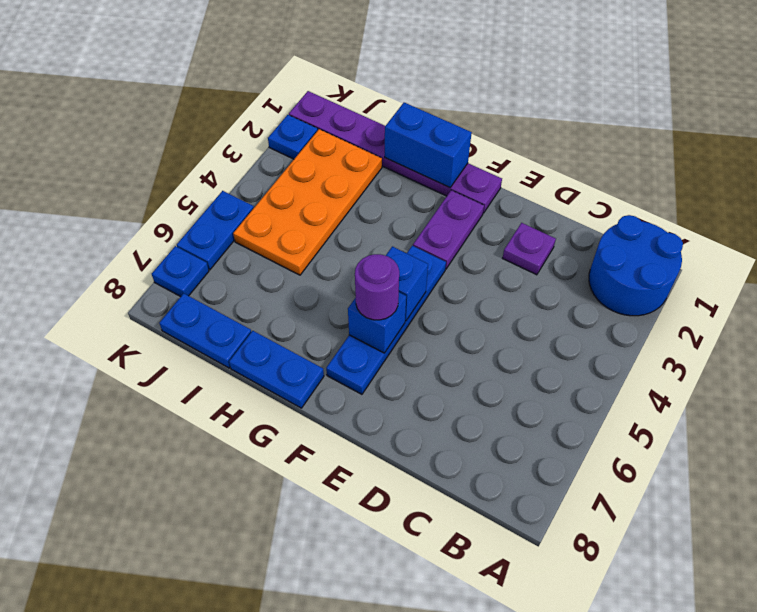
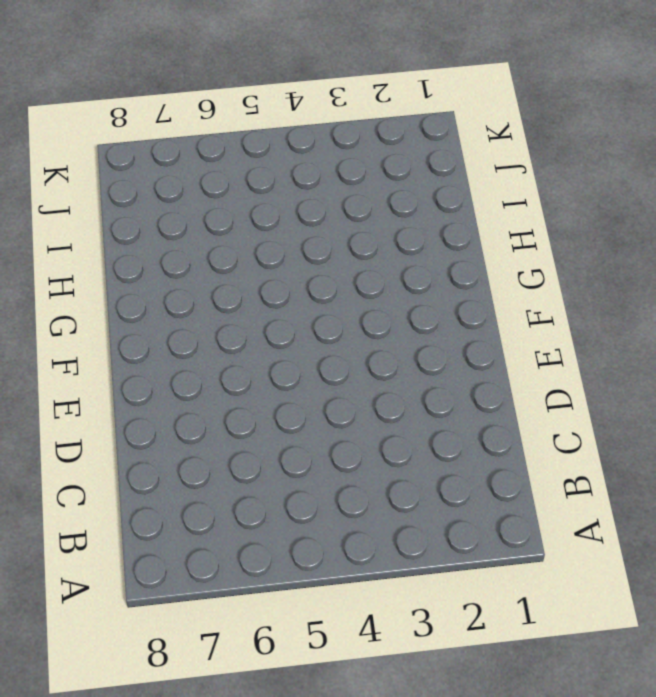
none -> blue 2x2 round brick [589,215,683,316]
none -> purple 1x1 plate [503,223,556,275]
none -> purple 1x6 plate [289,91,502,213]

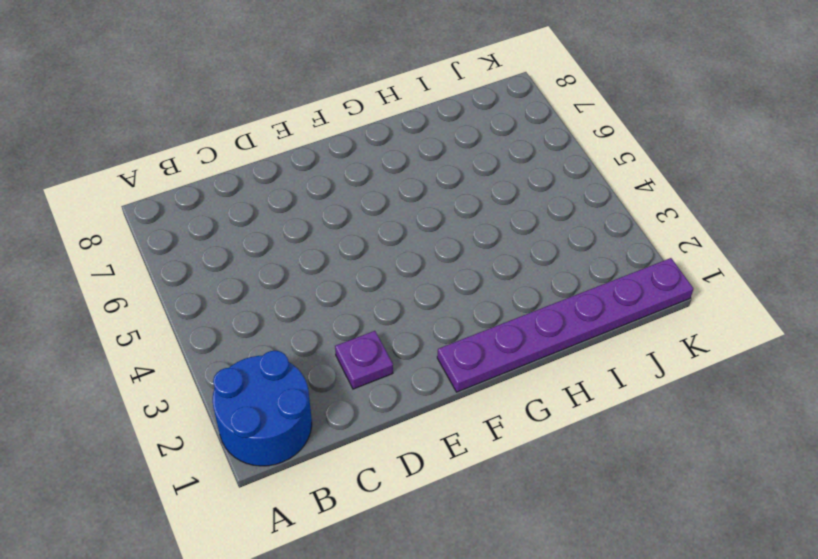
none -> purple 1x2 plate [413,190,484,269]
none -> blue 1x4 plate [326,246,446,394]
none -> blue 1x2 plate [229,331,324,408]

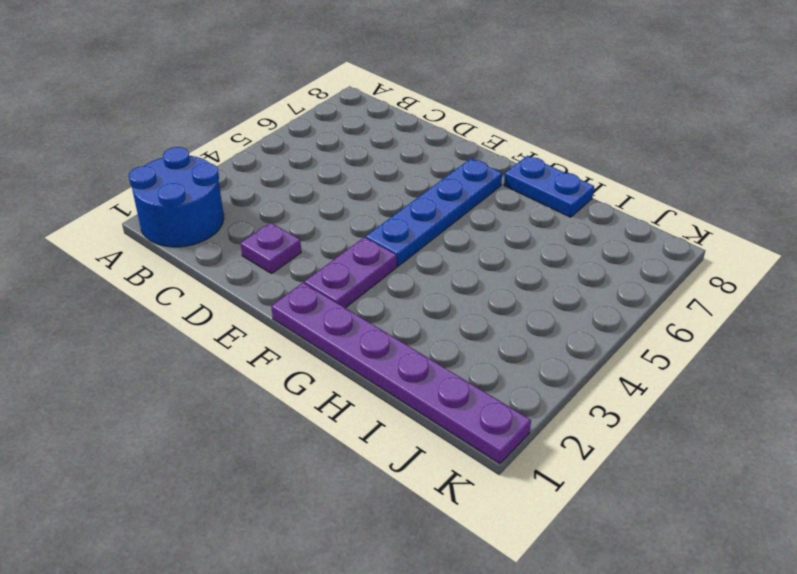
none -> orange 2x4 plate [233,129,382,275]
none -> blue 1x2 plate [159,293,251,368]
none -> blue 1x1 plate [268,115,318,159]

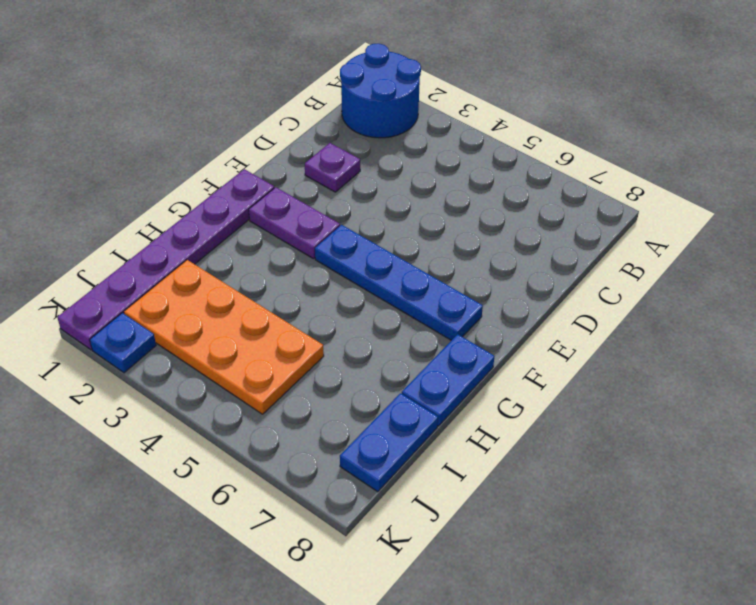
none -> blue 1x2 plate [177,191,254,270]
none -> blue 1x1 plate [152,246,209,297]
none -> blue 1x1 brick [386,246,428,321]

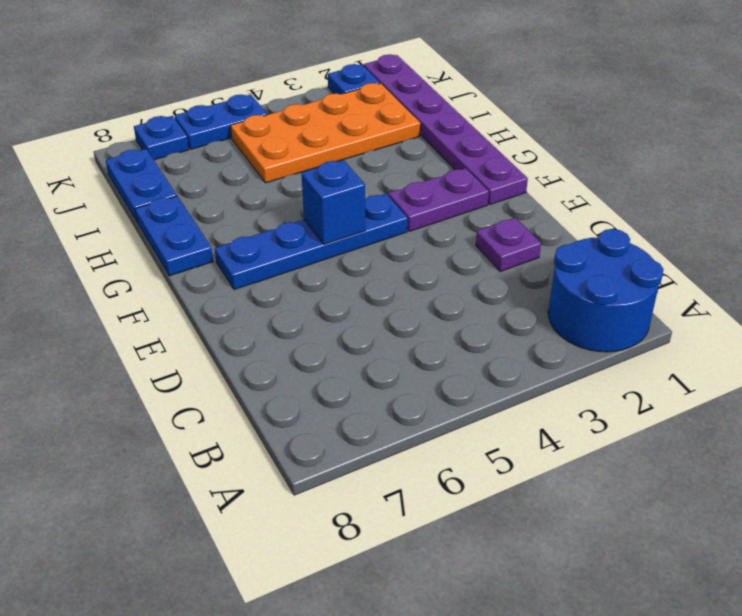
none -> blue 1x1 brick [348,292,406,353]
none -> blue 1x2 brick [385,103,472,188]
none -> purple 1x1 round brick [355,254,399,320]

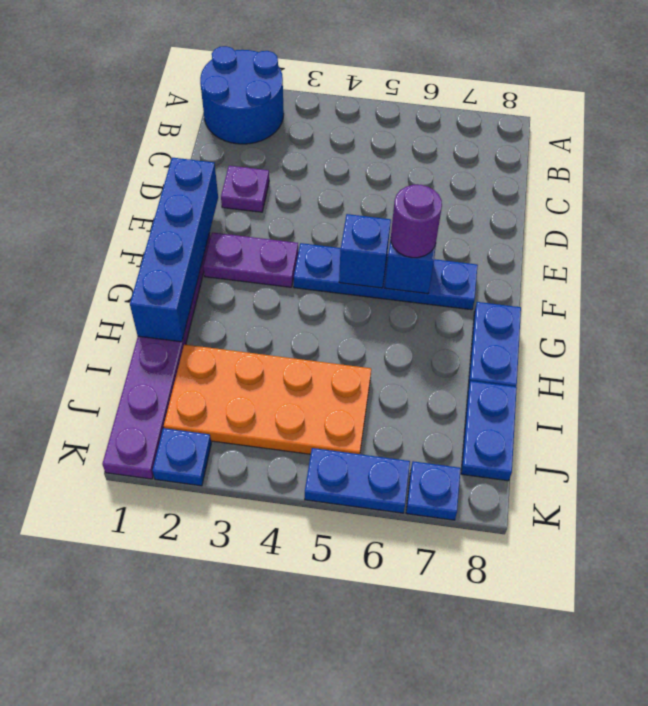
blue 1x4 brick [130,158,218,342] -> blue 1x2 brick [385,103,472,188]

